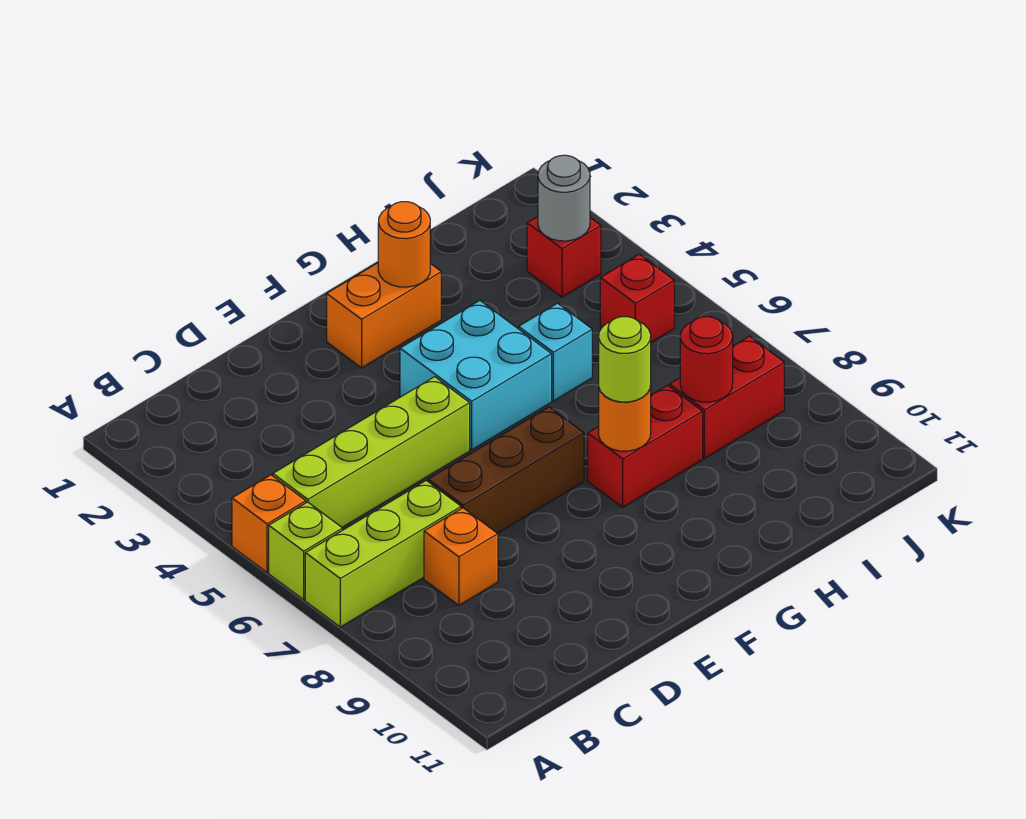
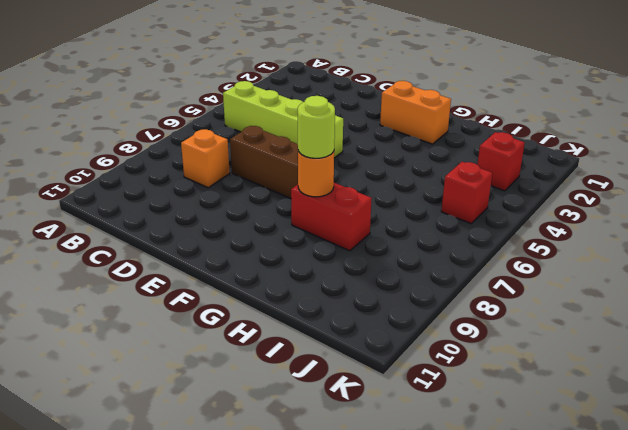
none -> orange 1x1 brick [232,475,306,572]
none -> lime 1x1 brick [269,502,343,600]
none -> lime 1x3 brick [305,481,461,627]

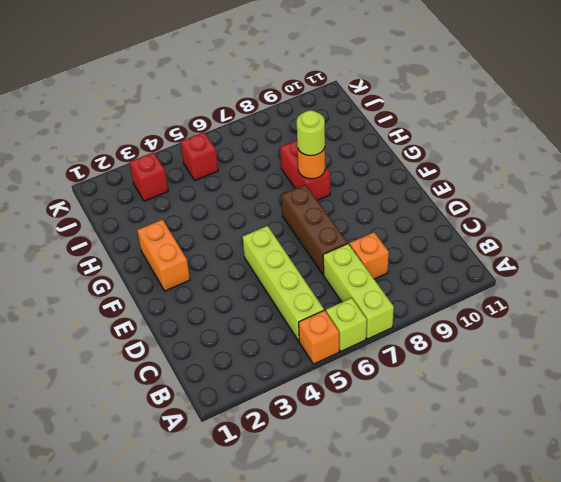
none -> cyan 2x2 brick [400,301,552,450]
none -> cyan 1x1 brick [519,303,592,401]
none -> red 1x2 brick [670,336,784,458]

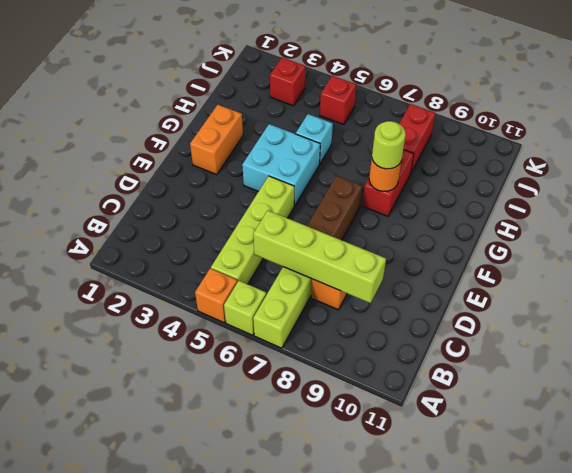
lime 1x4 brick [253,210,386,303] -> none
none -> orange 1x1 round brick [378,202,430,287]
none -> red 1x1 round brick [680,317,733,402]
none -> grey 1x1 round brick [538,155,590,241]

